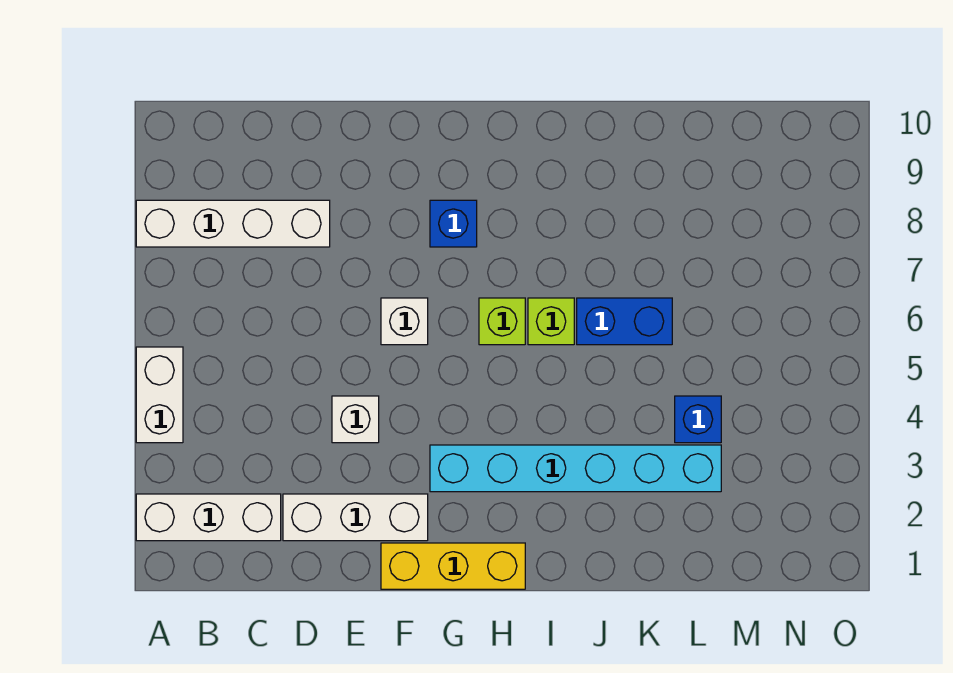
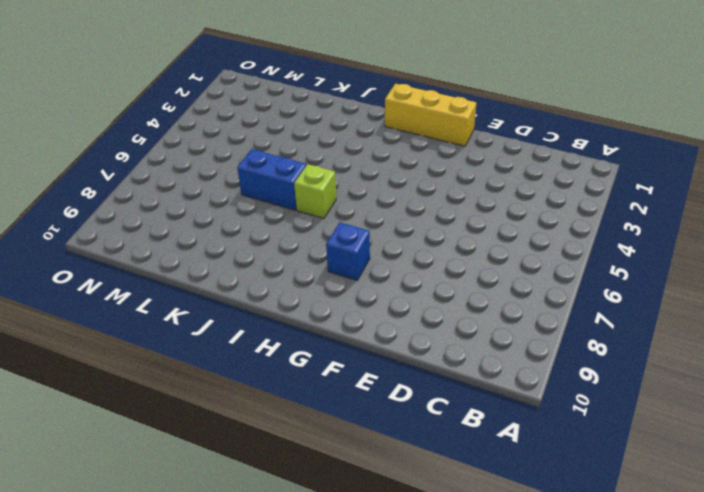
none -> white 1x3 brick [136,494,281,541]
none -> white 1x2 brick [136,347,183,443]
none -> white 1x4 brick [136,200,330,247]

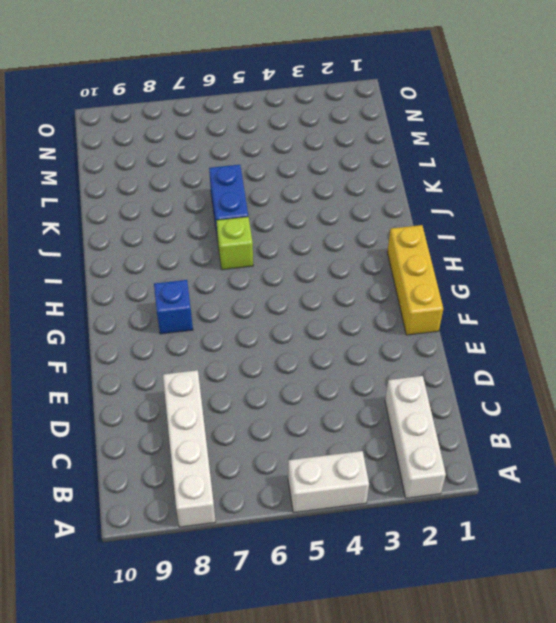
none -> white 1x3 brick [283,494,428,541]
none -> white 1x1 brick [332,396,379,443]
none -> white 1x1 brick [381,298,428,345]

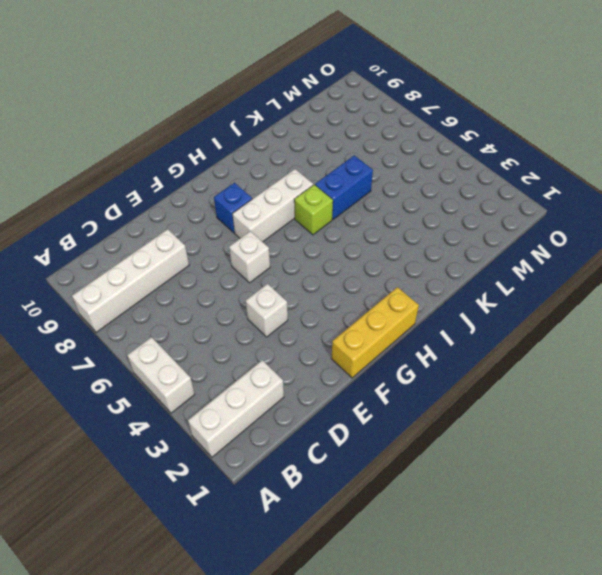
white 1x3 brick [232,169,313,242] -> white 1x3 brick moved to [283,494,428,541]
none -> cyan 1x6 brick [430,445,721,492]
none -> lime 1x1 brick [479,298,525,345]
none -> blue 1x1 brick [675,396,721,443]

